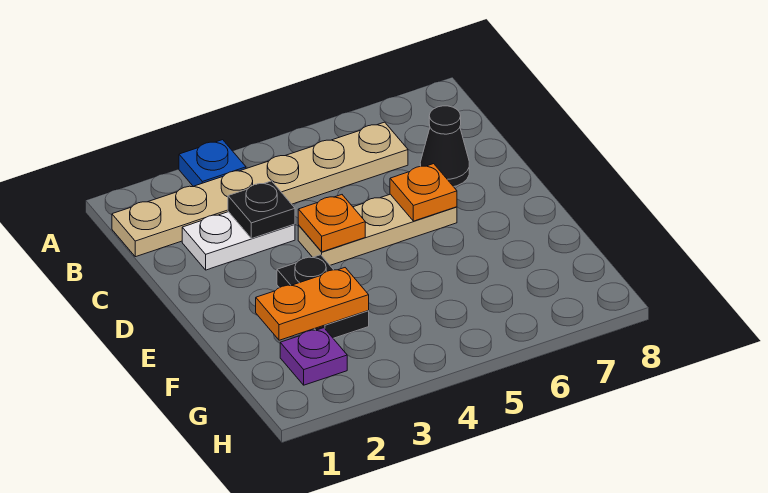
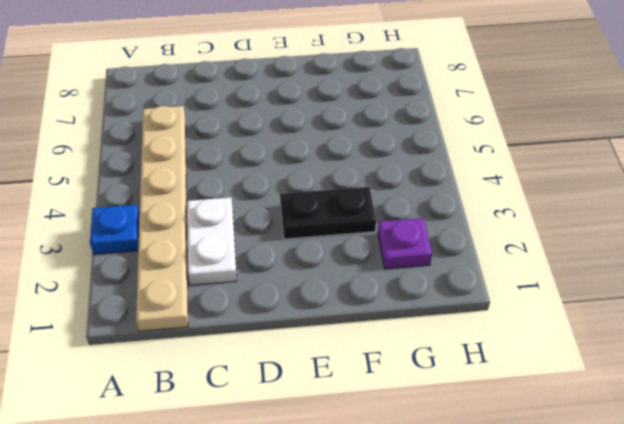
none -> black 1x1 cone [420,106,469,187]
none -> tan 1x3 plate [298,194,457,265]

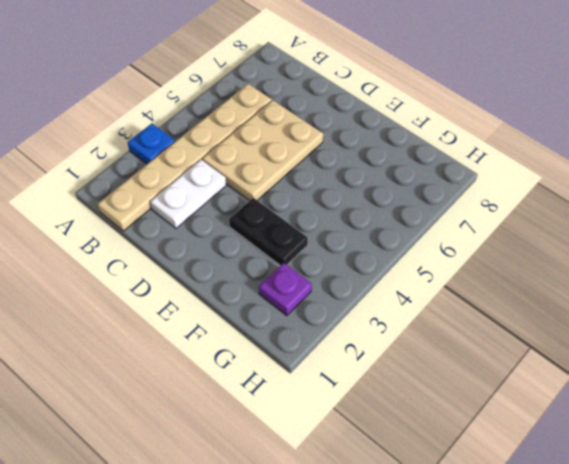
tan 2x3 plate [202,100,323,201] -> tan 1x3 plate [298,194,457,265]
none -> black 1x1 cone [420,106,469,187]
none -> black 1x1 plate [228,181,295,239]

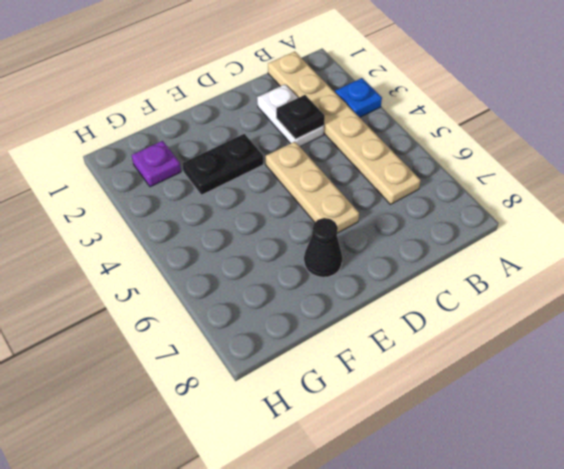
black 1x1 cone [304,218,342,277] -> black 1x1 cone moved to [420,106,469,187]
none -> orange 1x1 plate [298,195,365,252]
none -> orange 1x1 plate [390,164,457,221]

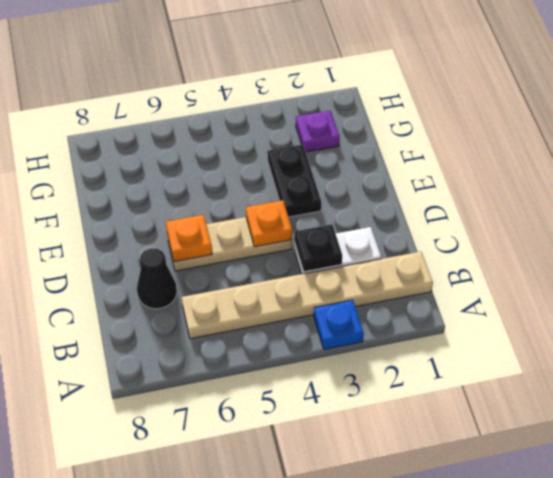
none -> orange 1x2 plate [256,268,369,340]

